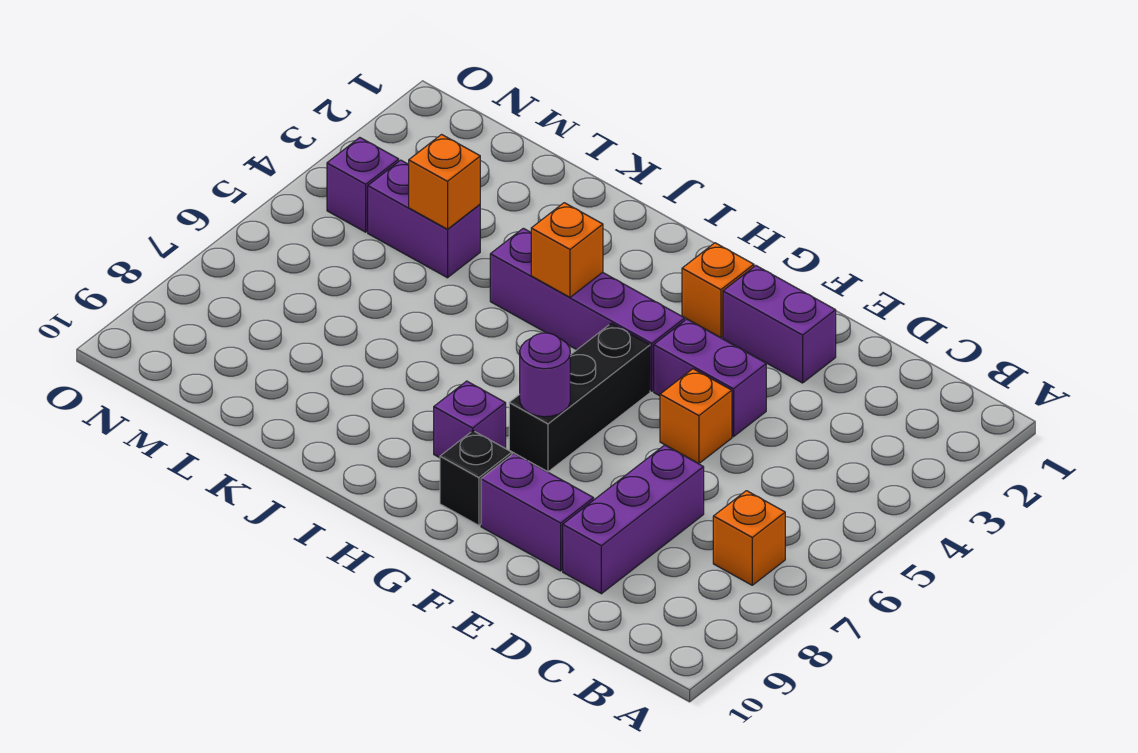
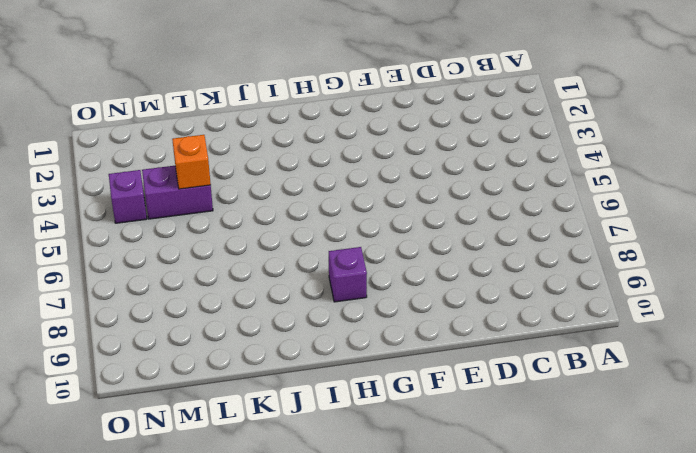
none -> orange 1x1 brick [713,491,785,585]
none -> purple 1x3 brick [563,445,704,594]
none -> purple 1x2 brick [723,266,836,383]

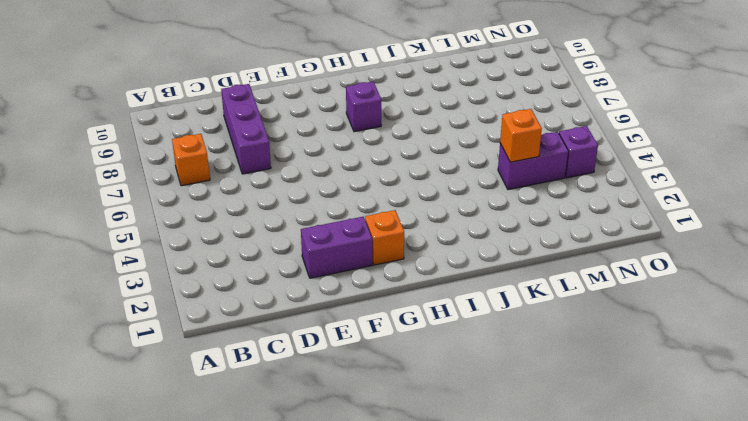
none -> purple 1x2 brick [654,319,766,437]
none -> orange 1x1 brick [660,369,732,464]
none -> purple 1x2 brick [481,454,594,571]

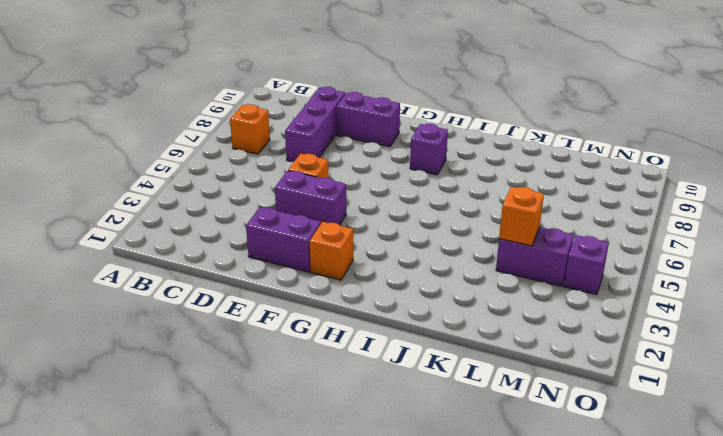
none -> purple 1x4 brick [490,228,685,391]
none -> black 1x3 brick [509,323,650,472]
none -> black 1x1 brick [440,431,512,525]

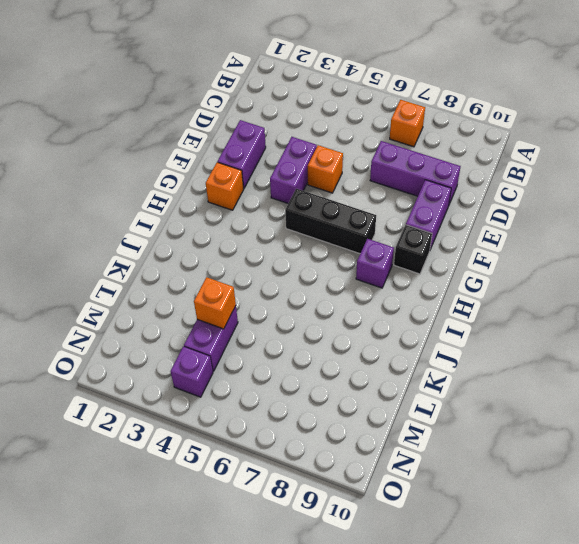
none -> purple 1x4 brick [490,228,685,391]
none -> purple 1x1 round brick [520,333,570,417]
none -> orange 1x1 brick [531,203,603,297]

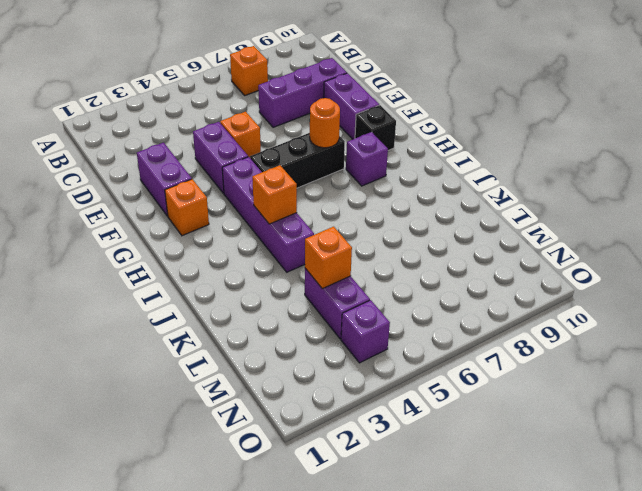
orange 1x1 round brick [310,98,340,148] -> purple 1x1 round brick [520,333,570,417]

